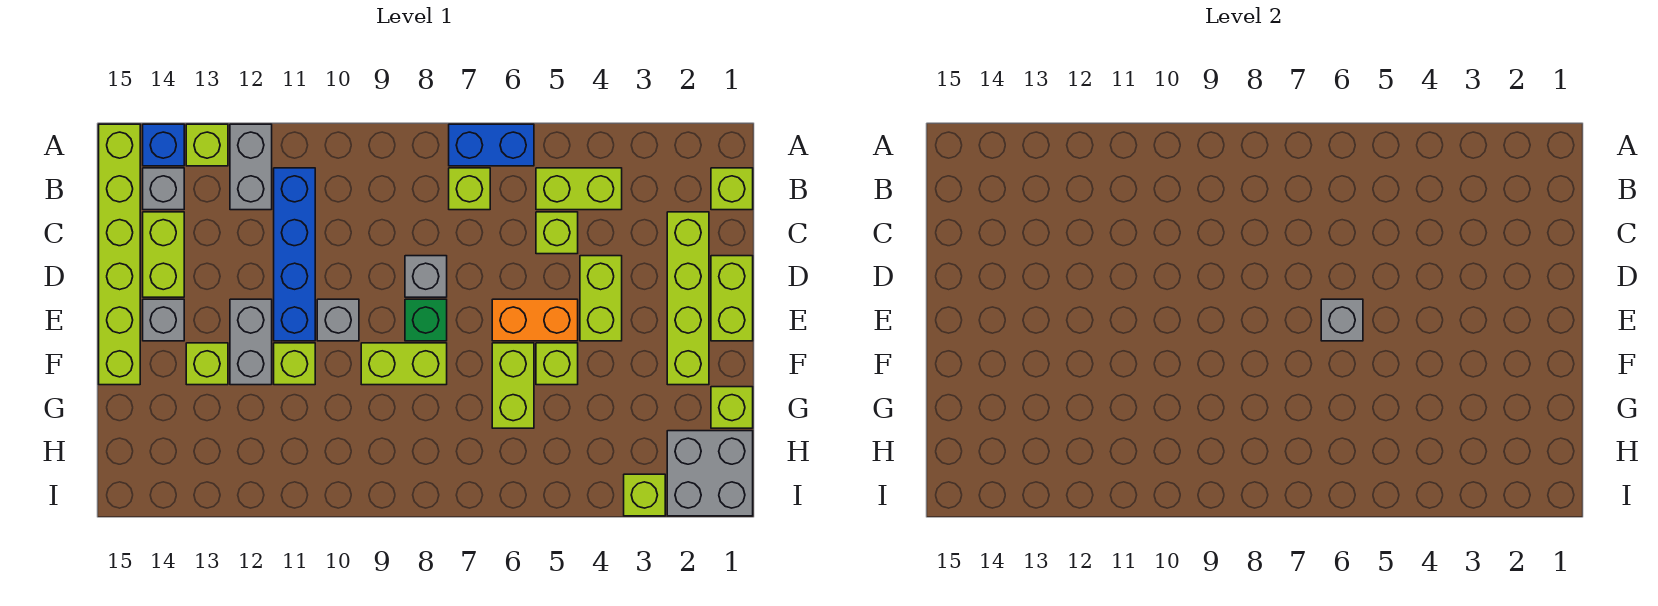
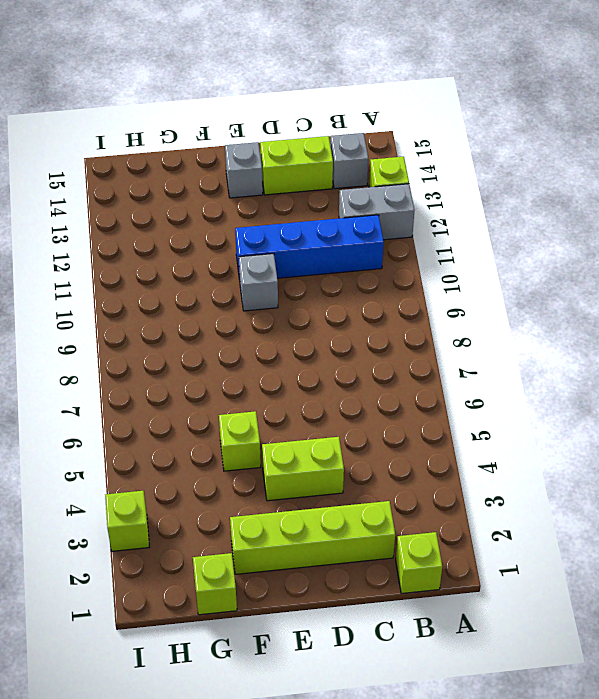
none -> blue 1x2 brick [449,124,534,166]
none -> blue 1x1 brick [143,124,184,166]
none -> lime 1x6 brick [99,124,140,385]
none -> lime 1x2 brick [536,168,622,210]

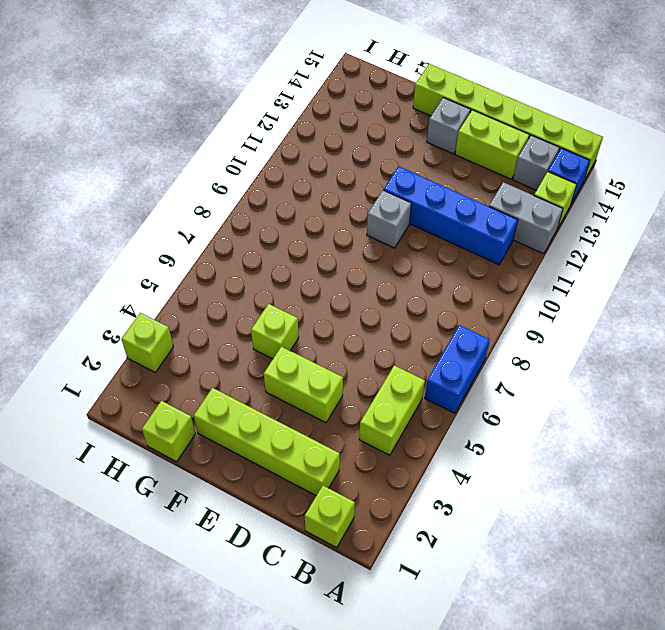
none -> lime 1x1 brick [449,168,490,210]
none -> lime 1x1 brick [536,212,578,254]
none -> lime 1x2 brick [711,256,753,341]
none -> grey 1x1 brick [405,256,447,297]

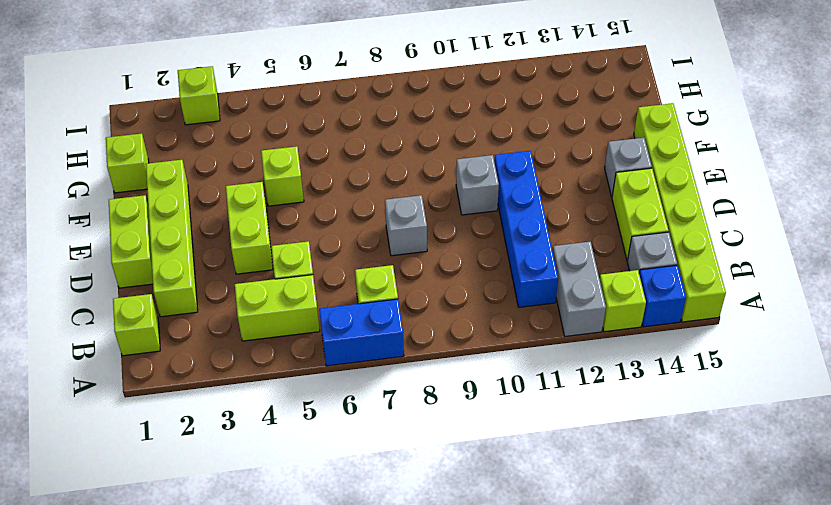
none -> orange 1x2 brick [492,299,578,341]
none -> green 1x1 brick [405,299,447,341]
none -> grey 1x2 brick [230,299,272,385]
none -> lime 1x2 brick [492,343,534,428]

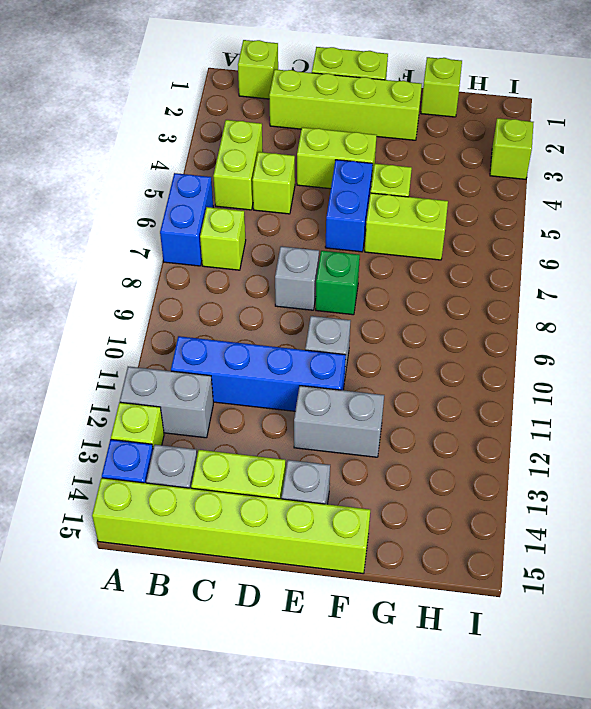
blue 1x2 brick [325,160,373,252] -> orange 1x2 brick [492,299,578,341]
none -> lime 1x2 brick [361,343,447,385]
none -> lime 1x1 brick [274,343,315,385]
none -> lime 1x1 brick [186,343,228,385]
none -> grey 2x2 brick [667,431,753,516]

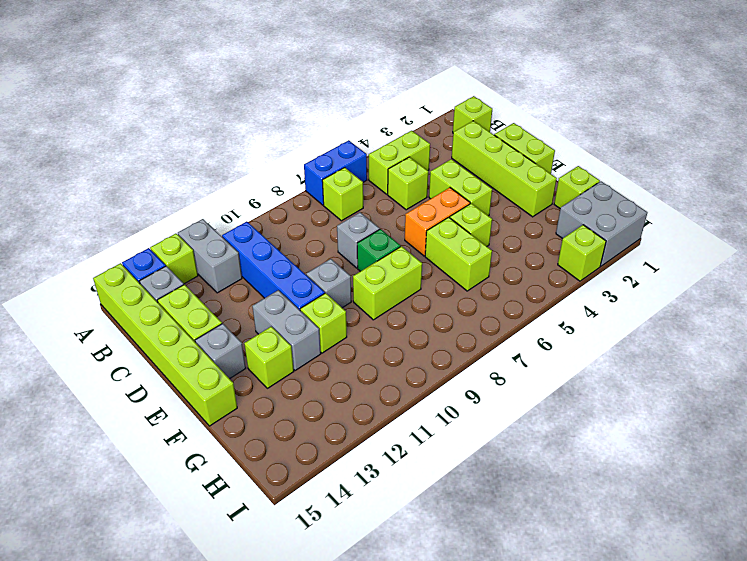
none -> grey 1x1 brick [1321,299,1363,341]

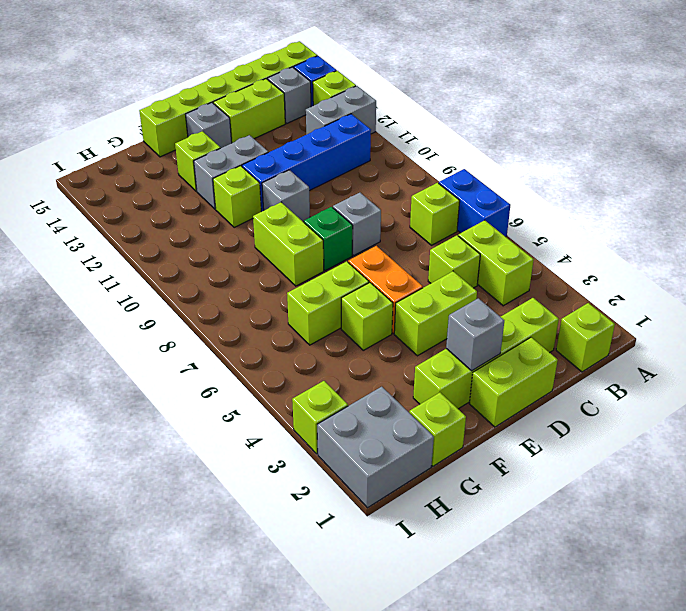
grey 1x1 brick [446,298,504,371] -> grey 1x1 brick moved to [1321,299,1363,341]

